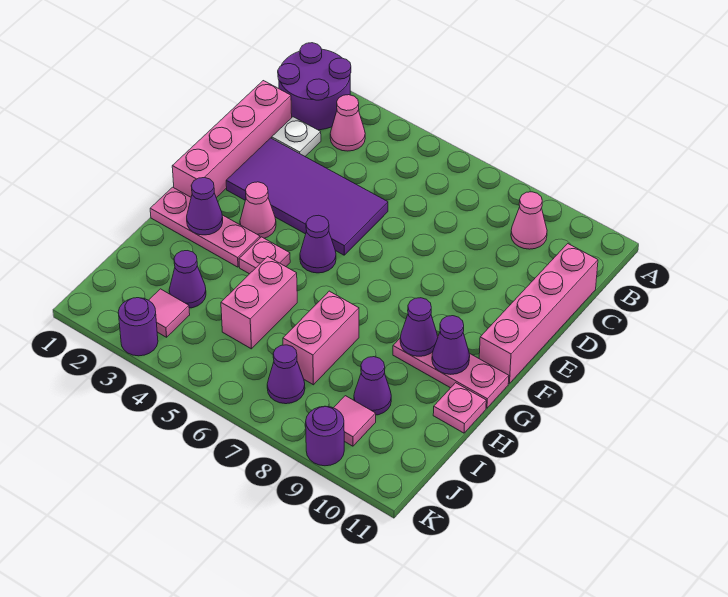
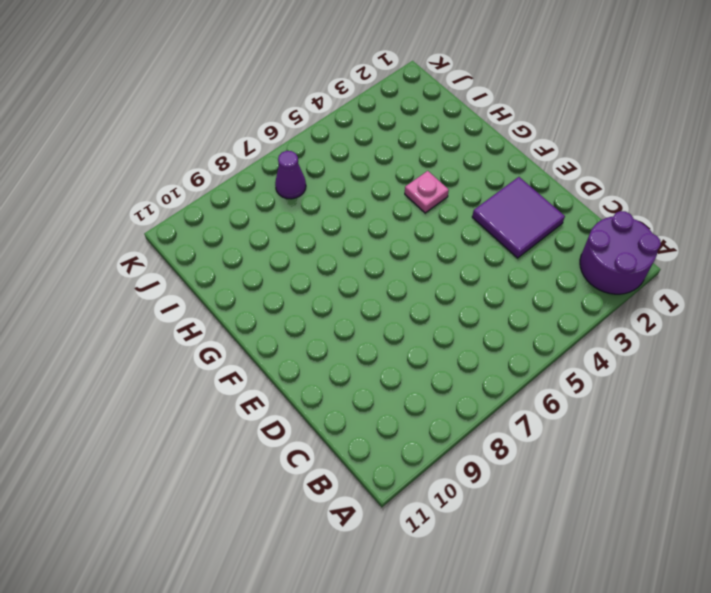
purple 2x2 tile [472,177,565,258] -> purple 2x4 tile [226,138,388,255]
none -> pink 1x1 cone [330,95,365,151]
none -> pink 1x1 cone [511,192,547,249]
none -> pink 1x4 brick [172,81,292,198]

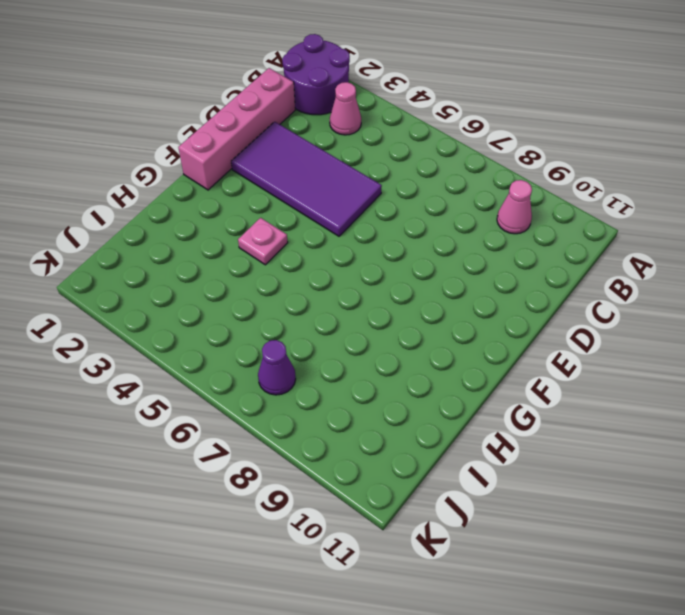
none -> white 1x1 plate [272,117,321,156]
none -> pink 1x4 brick [479,244,598,383]
none -> pink 1x1 cone [240,182,276,238]

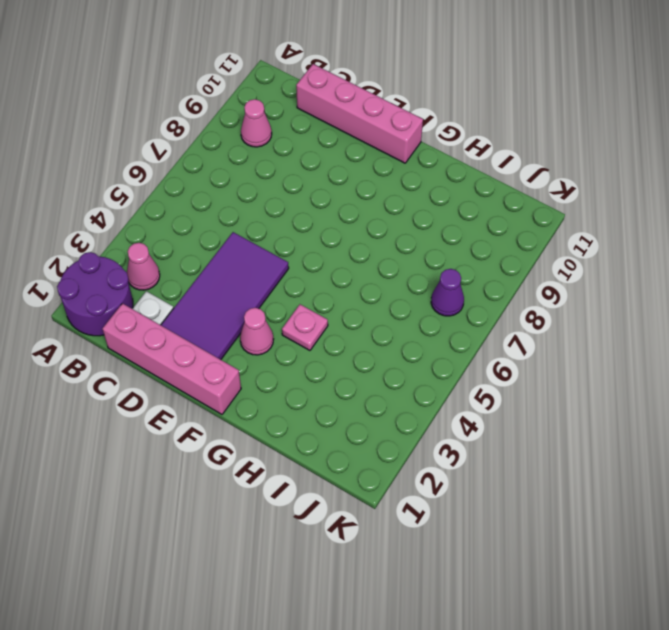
none -> purple 1x1 cone [300,215,336,273]
none -> pink 1x3 plate [150,187,260,267]
none -> pink 1x3 plate [393,335,509,408]

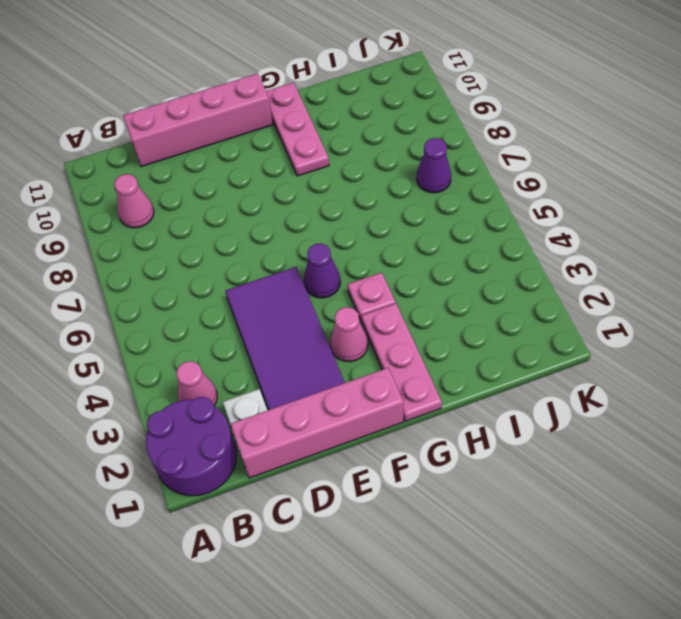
none -> pink 1x2 brick [221,257,297,349]
none -> pink 1x2 brick [283,291,359,385]
none -> pink 1x1 plate [433,383,486,433]

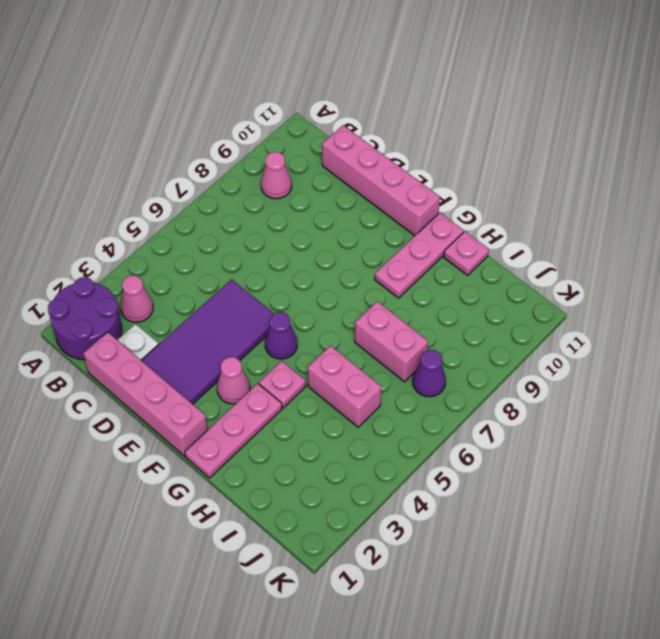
none -> purple 1x1 cone [169,251,206,308]
none -> purple 1x1 cone [354,357,391,415]
none -> pink 1x1 tile [149,289,190,337]

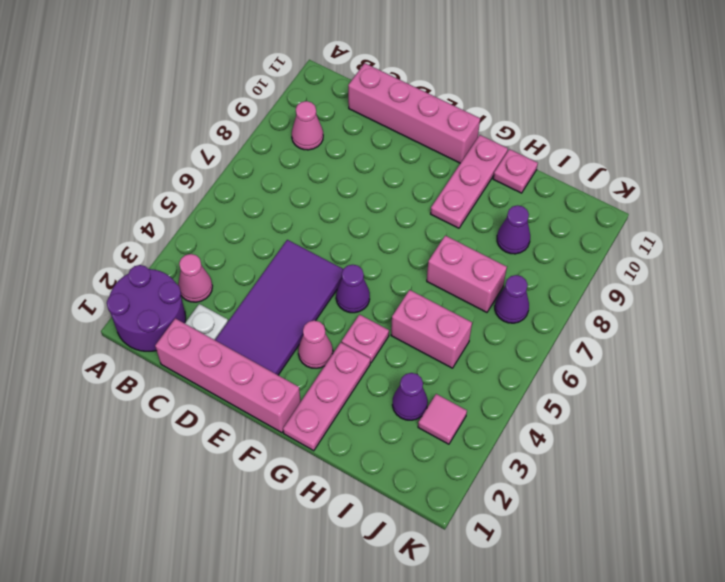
none -> pink 1x1 tile [334,396,376,446]
none -> purple 1x1 round brick [118,298,158,356]
none -> purple 1x1 round brick [306,406,344,466]

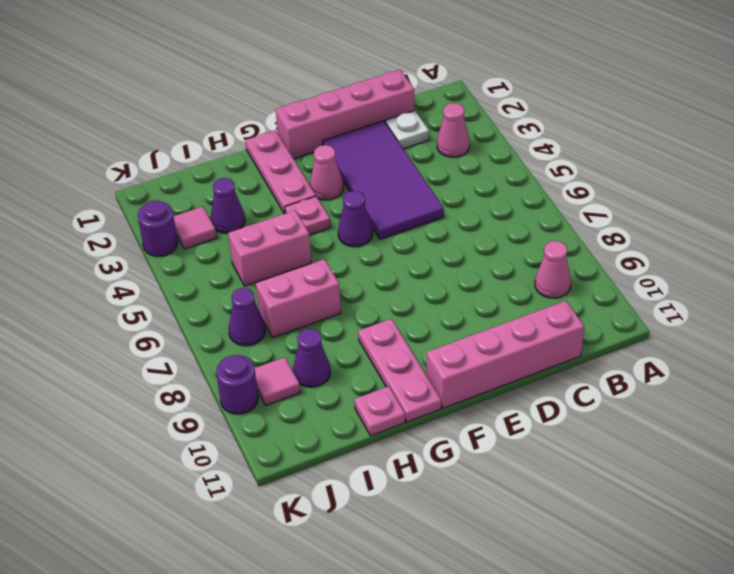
none -> purple 2x2 round brick [278,43,351,130]
none -> purple 1x1 cone [187,178,223,235]
none -> purple 1x1 cone [400,298,438,356]

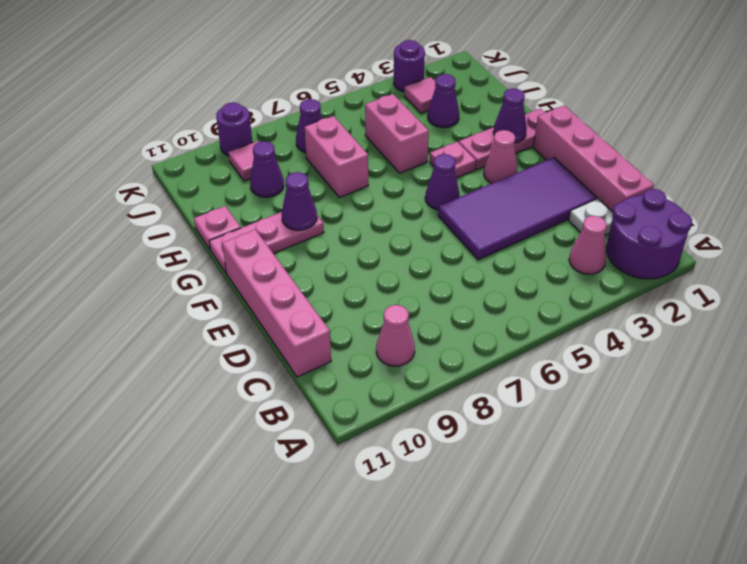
none -> purple 1x1 cone [432,316,470,374]

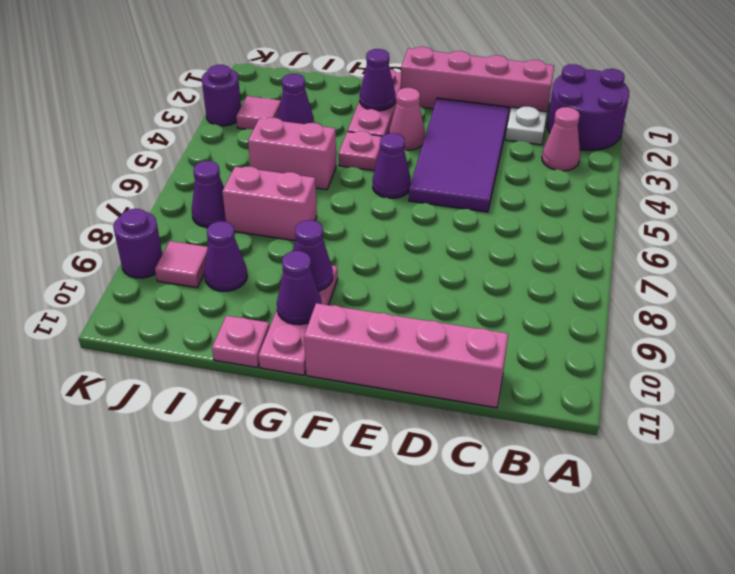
none -> pink 1x1 cone [511,192,547,249]

